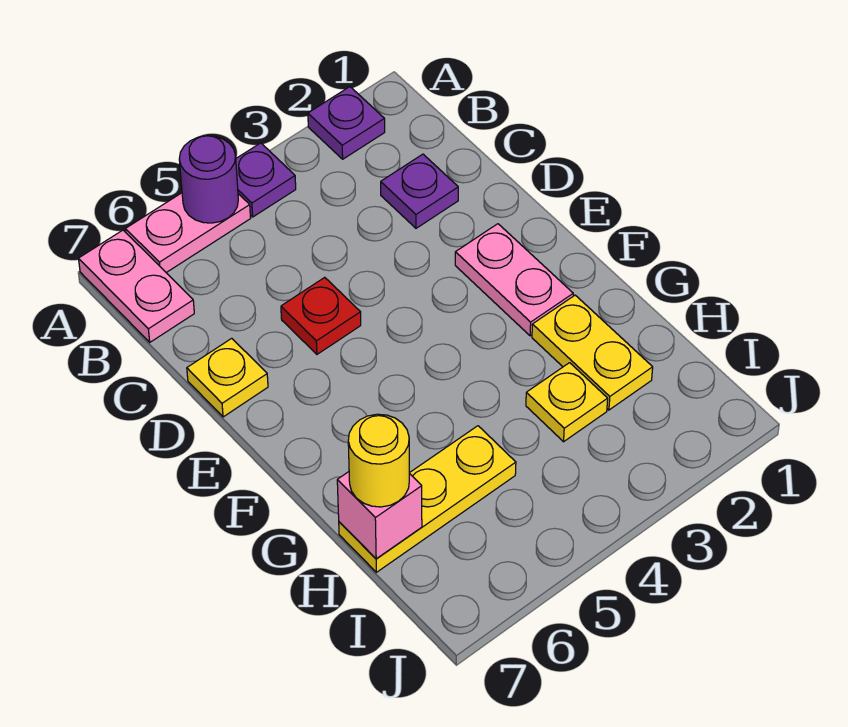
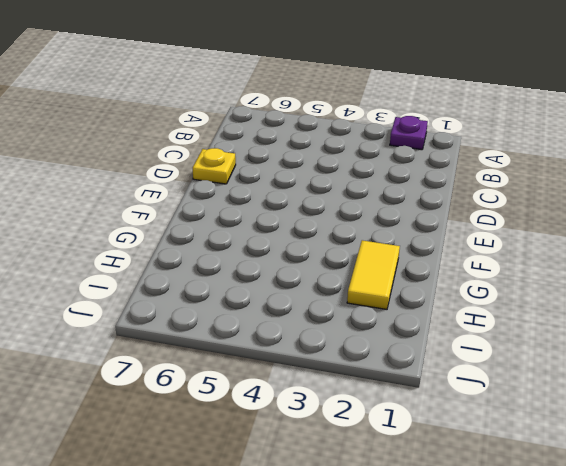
yellow 1x2 tile [347,240,400,309] -> yellow 1x2 plate [532,295,653,410]
none -> purple 1x1 plate [236,143,296,217]
none -> pink 1x2 plate [126,193,251,273]
none -> pink 1x2 plate [79,230,194,342]

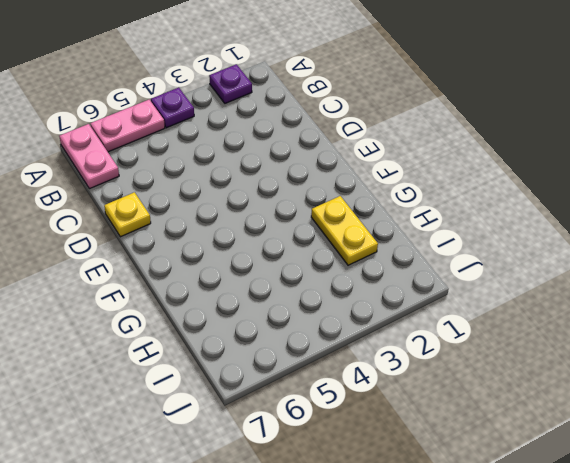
none -> purple 1x1 plate [381,154,458,228]
none -> red 1x1 plate [281,277,361,354]
none -> pink 1x2 plate [455,224,573,336]

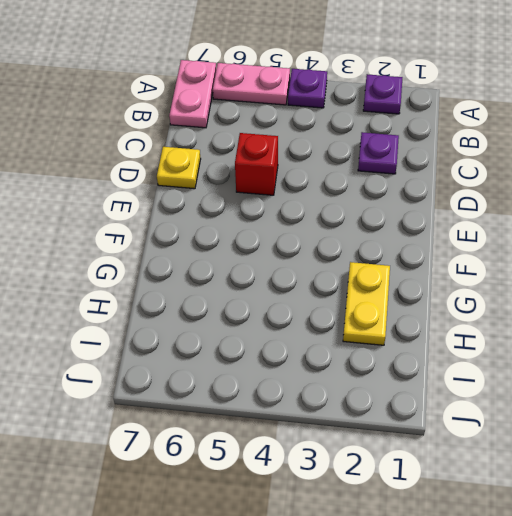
red 1x1 brick [235,133,278,195] -> red 1x1 plate [281,277,361,354]
none -> pink 1x2 plate [455,224,573,336]
none -> yellow 1x1 plate [526,363,608,442]
none -> yellow 1x3 plate [339,426,516,572]

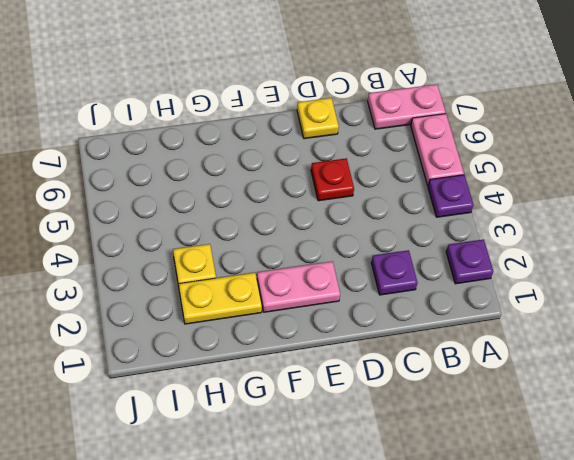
none -> yellow 1x3 plate [339,426,516,572]
none -> purple 1x1 round brick [179,136,238,223]
none -> pink 1x1 brick [337,472,422,559]

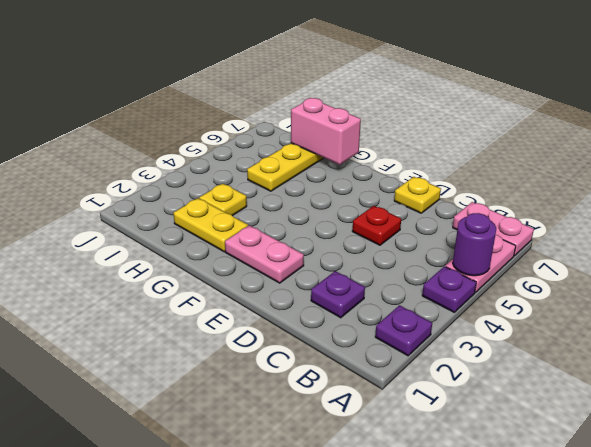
pink 1x2 brick [291,98,361,165] -> pink 1x1 brick [337,472,422,559]
none -> yellow 1x1 round brick [348,414,409,507]

